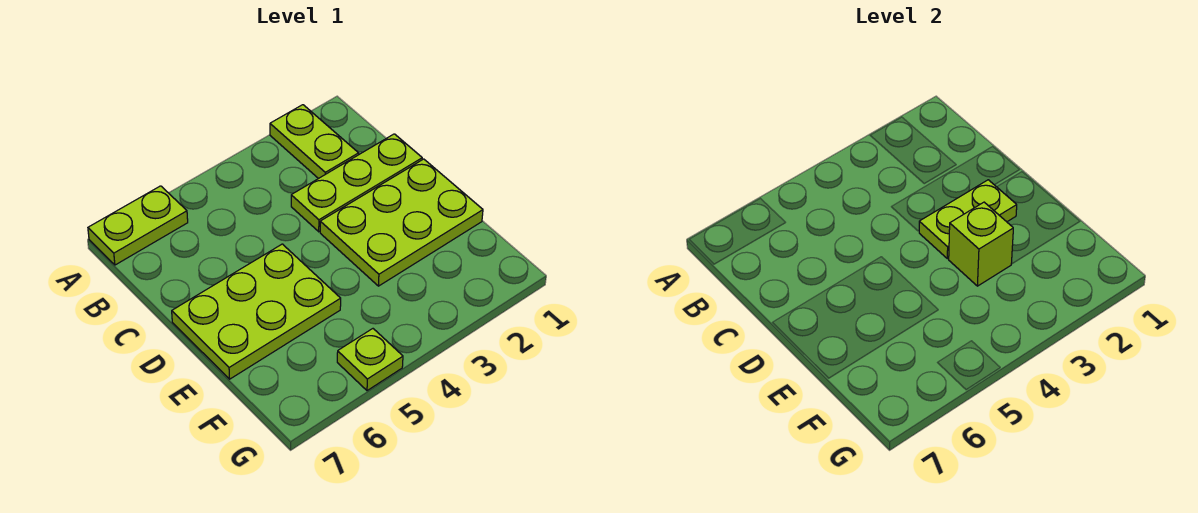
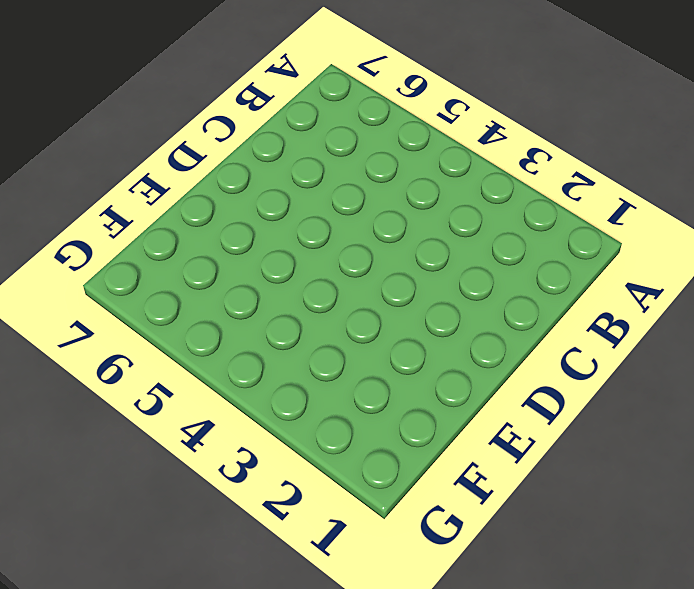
none -> lime 1x2 plate [270,105,359,179]
none -> lime 1x2 plate [88,186,188,265]

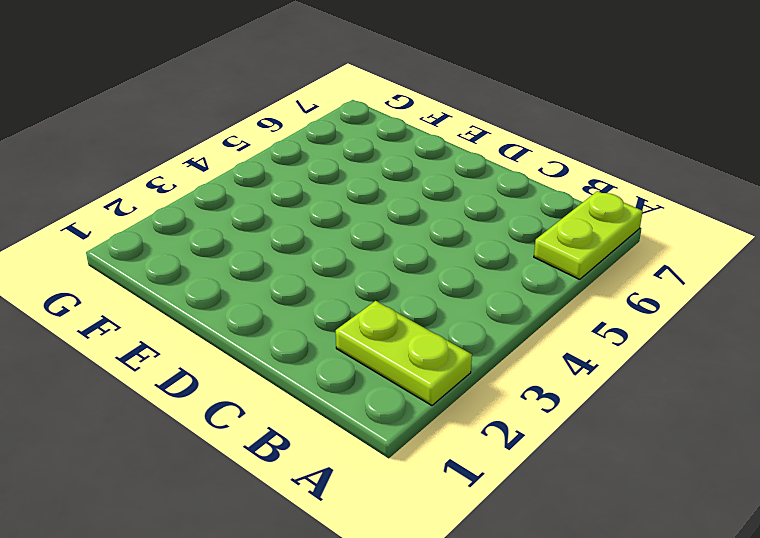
none -> lime 1x3 plate [291,134,422,232]
none -> lime 2x3 plate [320,159,483,286]

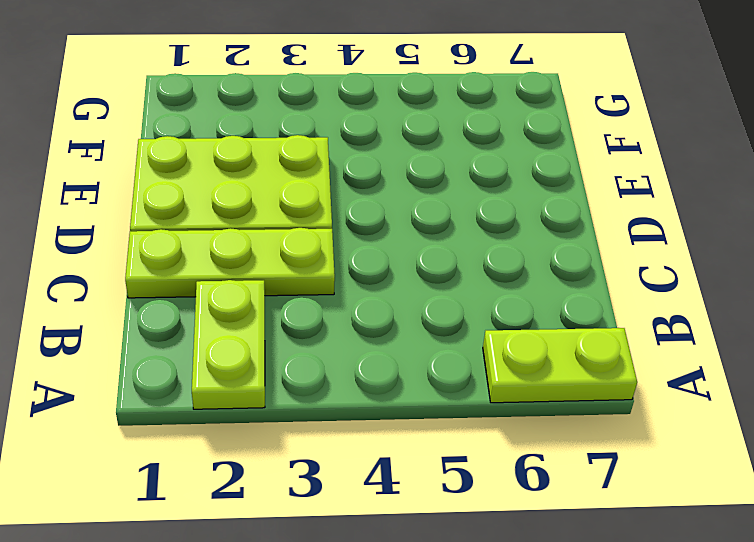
none -> lime 2x3 plate [172,244,341,379]
none -> lime 1x1 plate [337,329,403,391]

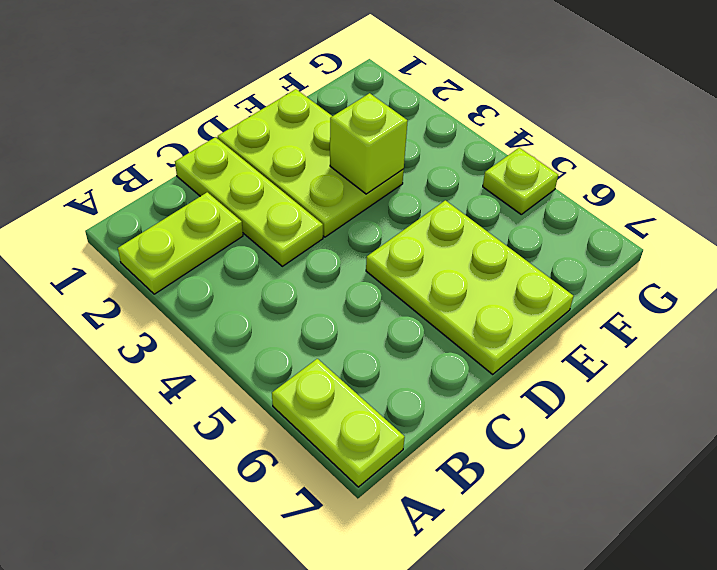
none -> lime 1x2 plate [919,180,1017,259]

